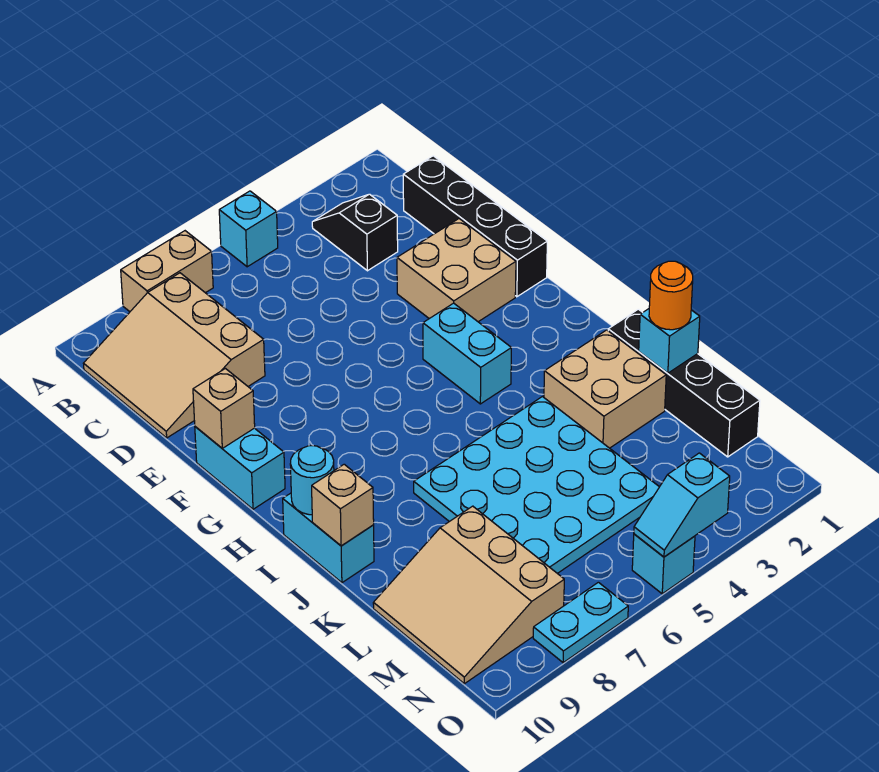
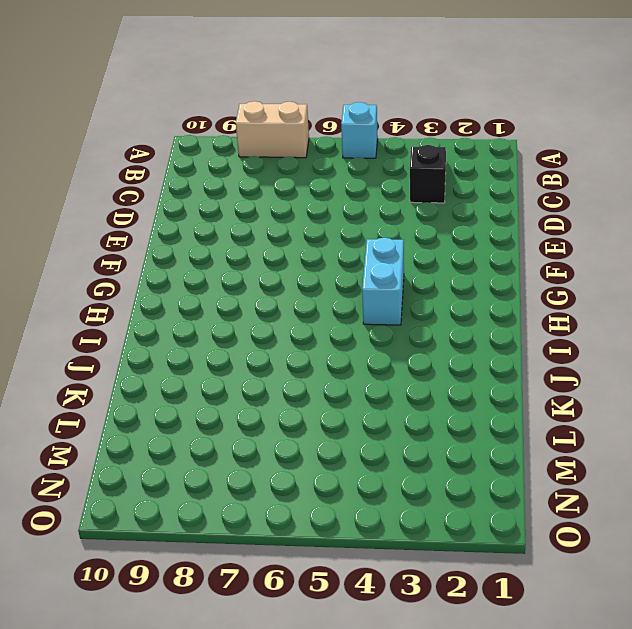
none -> tan 3x3 slope [84,273,265,438]
none -> black 1x4 brick [403,156,547,297]
none -> tan 2x2 brick [397,219,516,322]

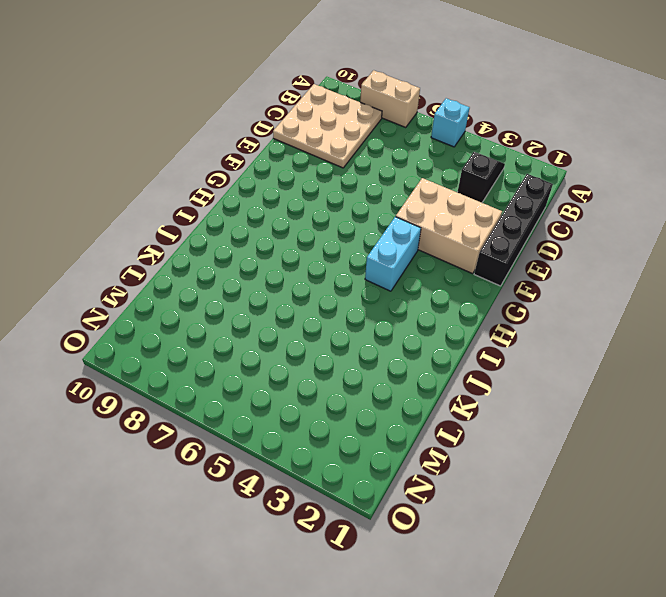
tan 3x3 plate [273,84,382,168] -> tan 3x3 slope [84,273,265,438]
tan 2x3 brick [396,178,502,274] -> tan 2x2 brick [397,219,516,322]
none -> cyan 1x2 brick [195,427,285,509]
none -> cyan 1x2 brick [283,493,374,583]
none -> black 1x4 brick [608,309,760,457]

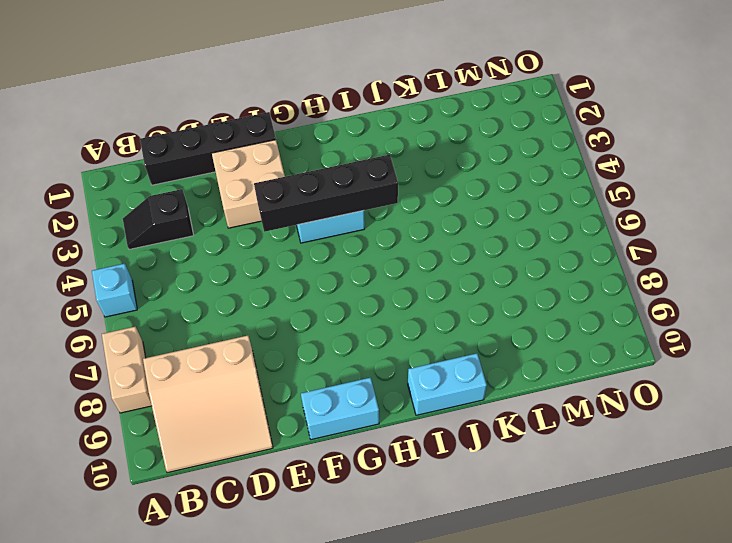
black 1x4 brick [254,155,398,232] -> black 1x4 brick moved to [608,309,760,457]
none -> tan 2x2 brick [544,330,666,448]
none -> cyan 4x4 plate [414,397,659,573]
none -> tan 3x3 slope [373,506,564,684]

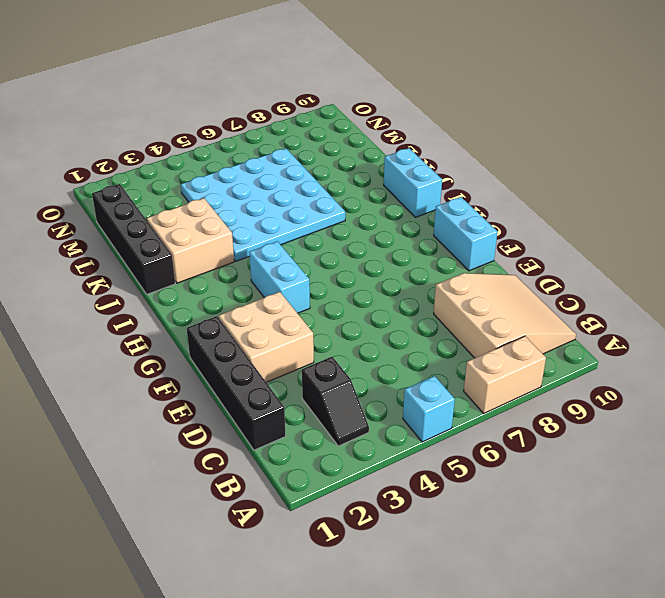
none -> tan 3x3 slope [373,506,564,684]
none -> cyan 1x1 brick [632,534,695,594]
none -> cyan 1x2 plate [533,582,628,663]

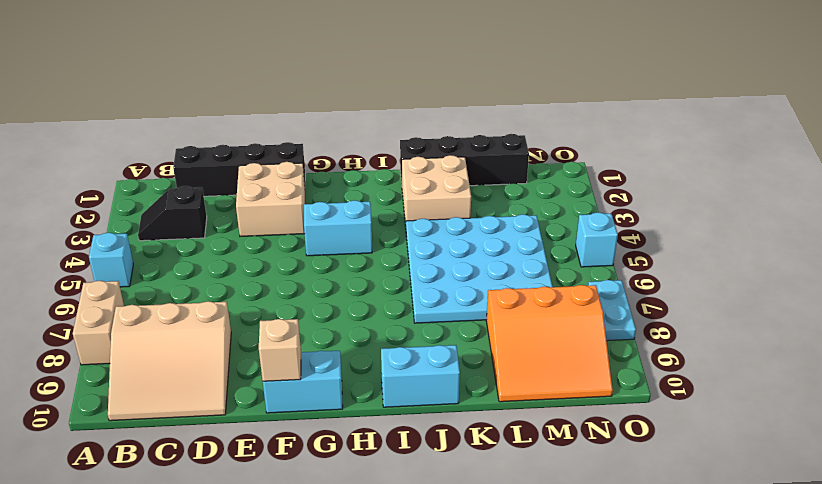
orange 3x3 slope [486,285,613,402] -> tan 3x3 slope [373,506,564,684]
none -> cyan 1x1 round brick [290,446,334,515]
none -> tan 1x1 brick [312,464,374,546]
none -> cyan 1x1 brick [639,309,700,373]

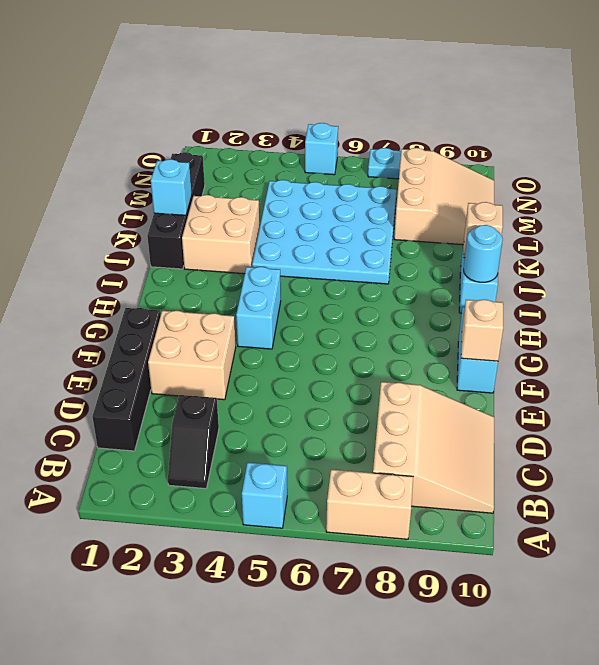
none -> cyan 1x2 slope [634,453,730,557]
none -> orange 1x1 round brick [649,261,693,330]

